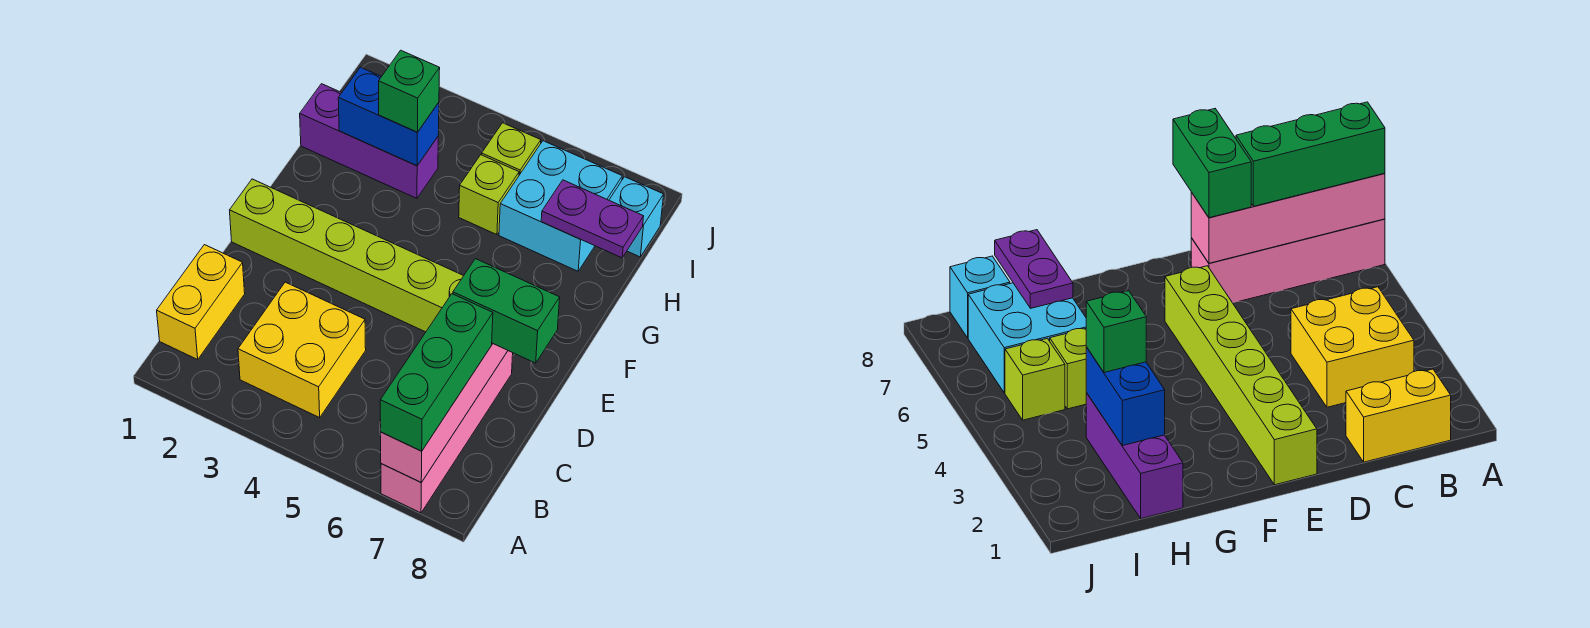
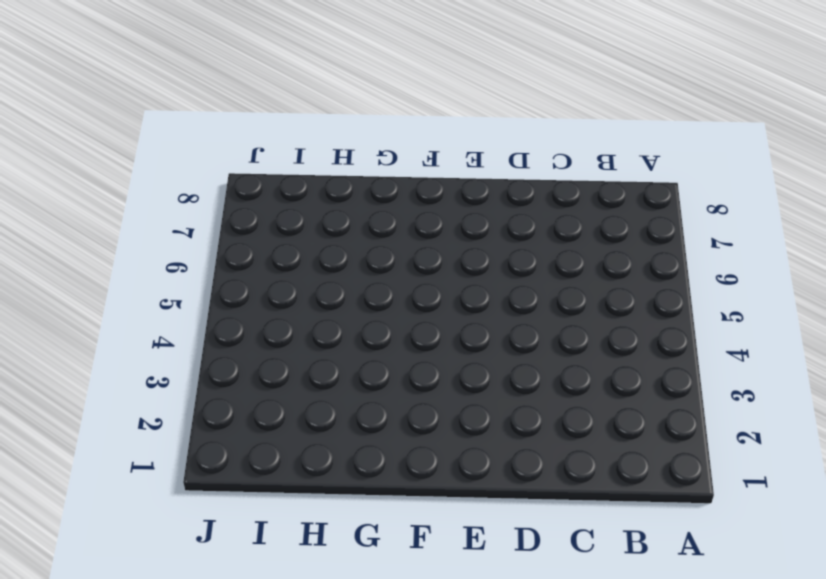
none -> pink 1x4 brick [381,351,513,513]
none -> yellow 1x2 brick [157,245,245,359]
none -> yellow 2x2 brick [238,282,366,418]

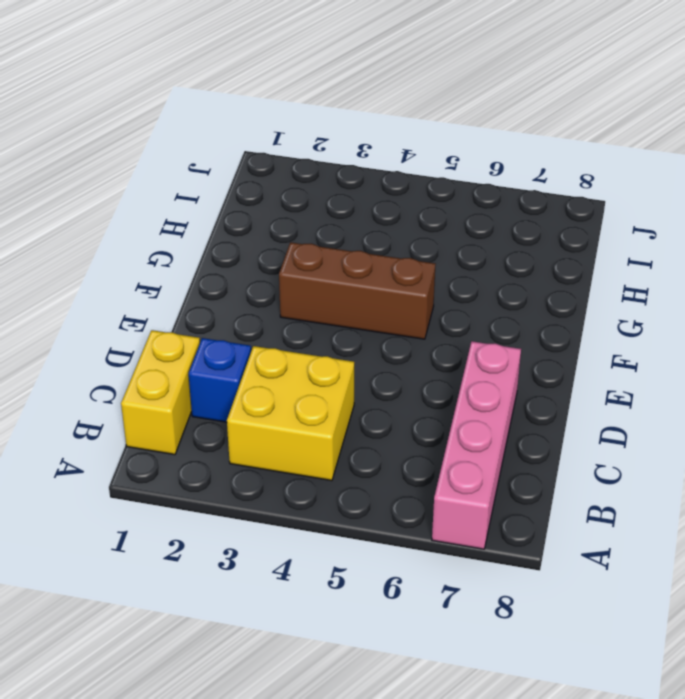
blue 1x1 brick [189,338,251,422] -> none
brown 1x3 brick [279,242,436,339] -> none
none -> lime 1x6 brick [230,179,463,332]
none -> purple 1x3 brick [300,84,438,198]
none -> lime 1x1 brick [459,155,519,235]

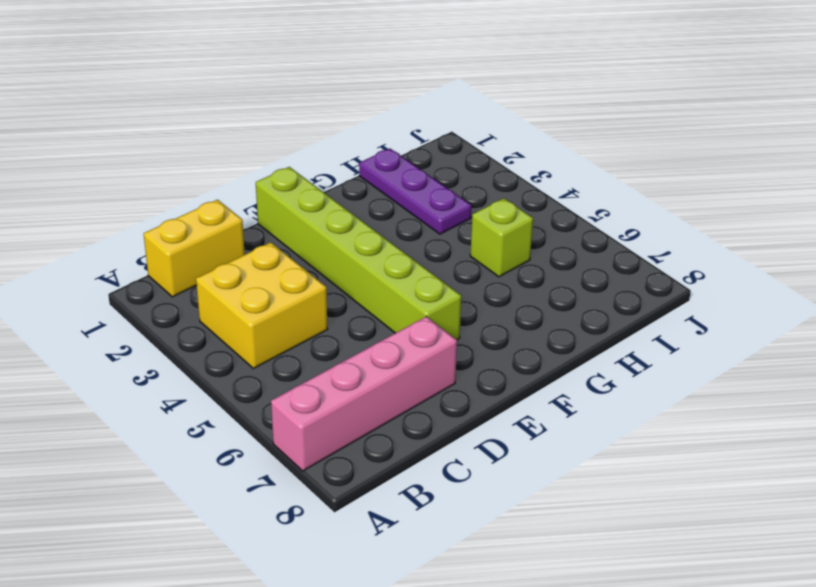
purple 1x3 plate [359,149,472,234] -> purple 1x3 brick [300,84,438,198]
none -> cyan 2x2 brick [499,141,622,271]
none -> lime 1x1 brick [482,123,541,175]
none -> cyan 1x1 brick [609,177,664,257]

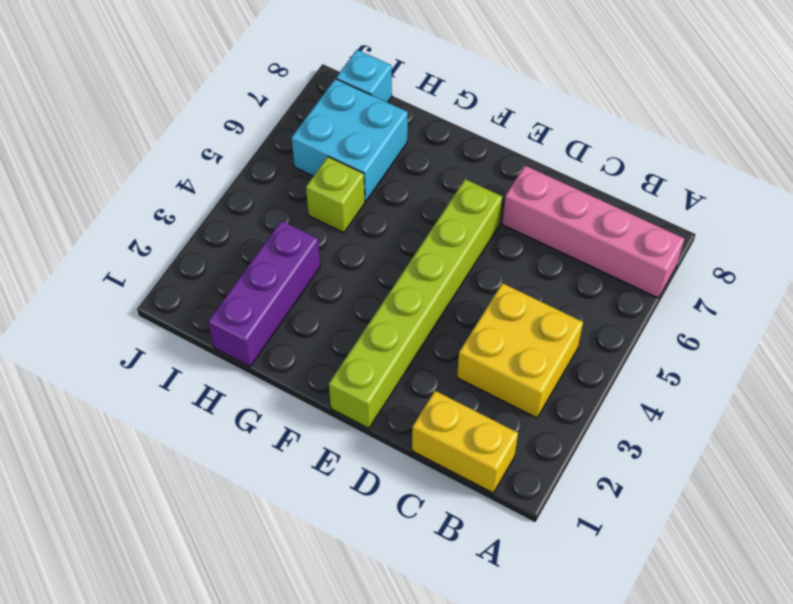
none -> lime 1x1 brick [482,123,541,175]
none -> pink 1x4 brick [381,343,508,483]
none -> blue 1x2 brick [338,67,439,166]

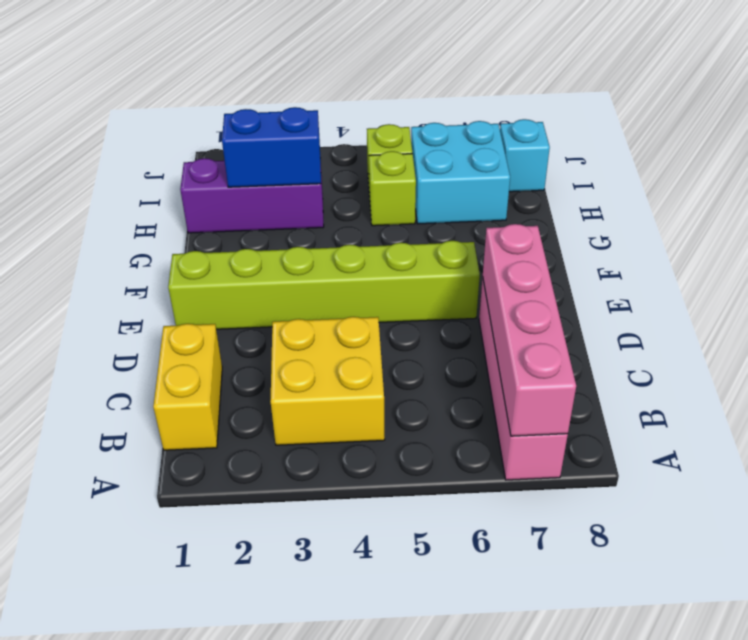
none -> purple 1x2 plate [541,180,644,258]
none -> green 1x3 brick [380,294,493,451]
none -> green 1x2 brick [453,259,560,363]

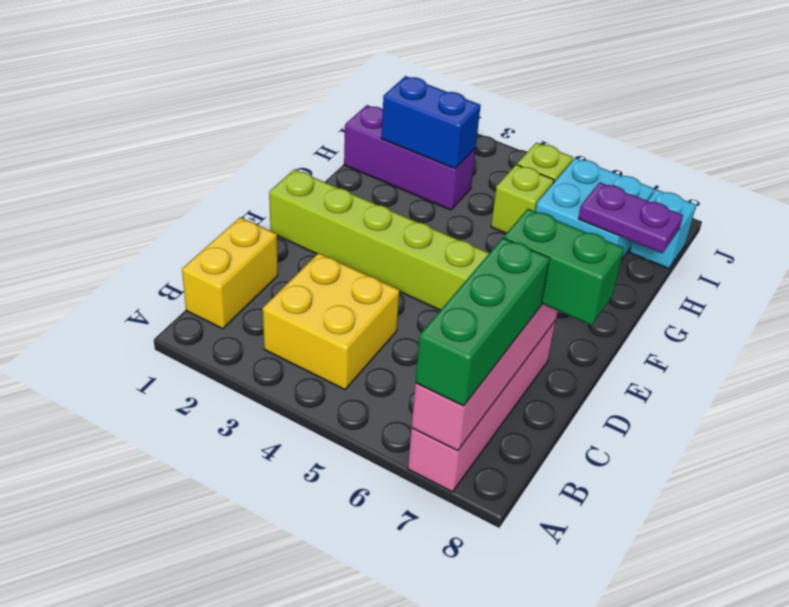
none -> green 1x1 brick [379,50,440,132]

